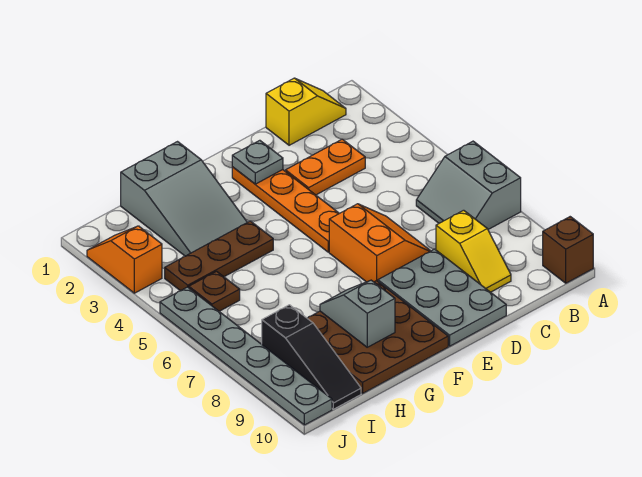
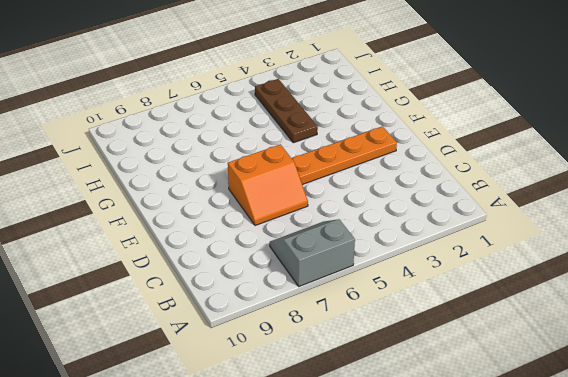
none -> brown 1x1 brick [543,217,593,283]
none -> yellow 1x2 slope [266,78,346,145]
none -> orange 1x2 plate [286,139,365,195]

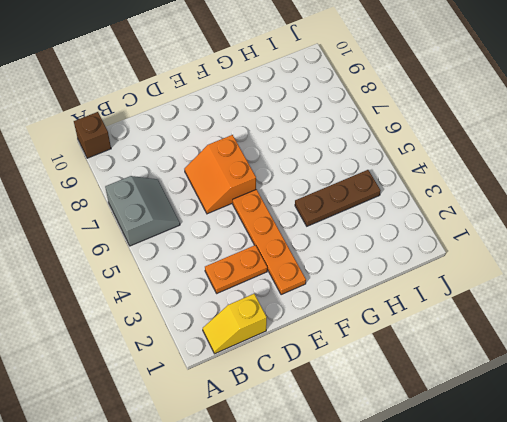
none -> yellow 1x2 slope [436,210,511,292]
none -> grey 2x3 plate [378,249,506,346]
none -> brown 3x3 plate [307,281,448,393]

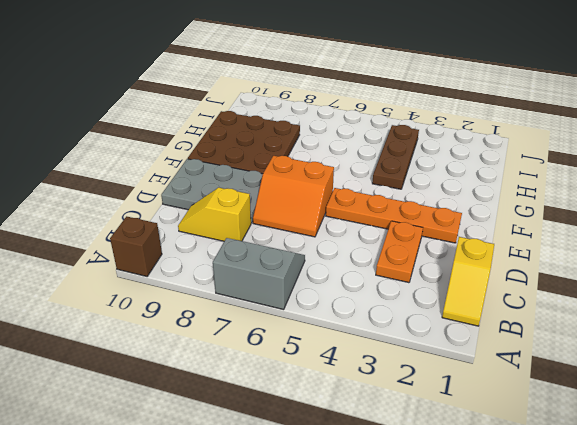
none -> grey 2x3 slope [121,142,247,256]
none -> brown 1x1 plate [189,271,240,311]
none -> black 1x3 slope [262,305,361,409]

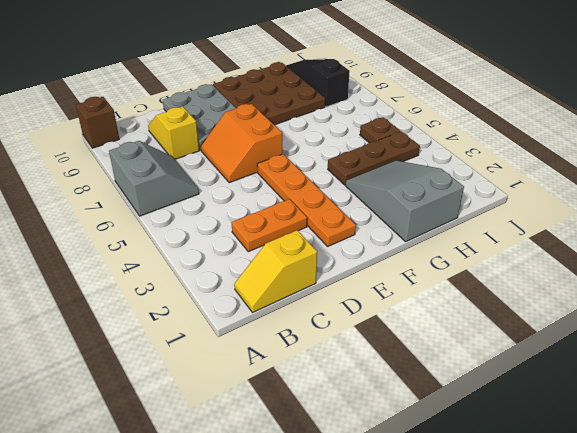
none -> orange 1x2 slope [87,226,162,293]
none -> grey 1x6 plate [160,287,332,425]
none -> grey 1x1 plate [232,140,283,184]

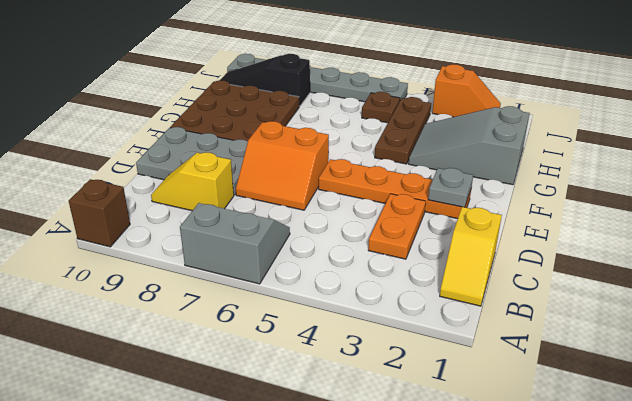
none -> grey 1x2 slope [320,280,395,347]

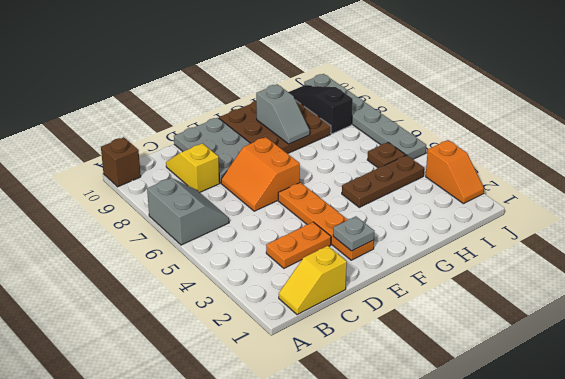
none -> grey 2x3 slope [121,142,247,256]

